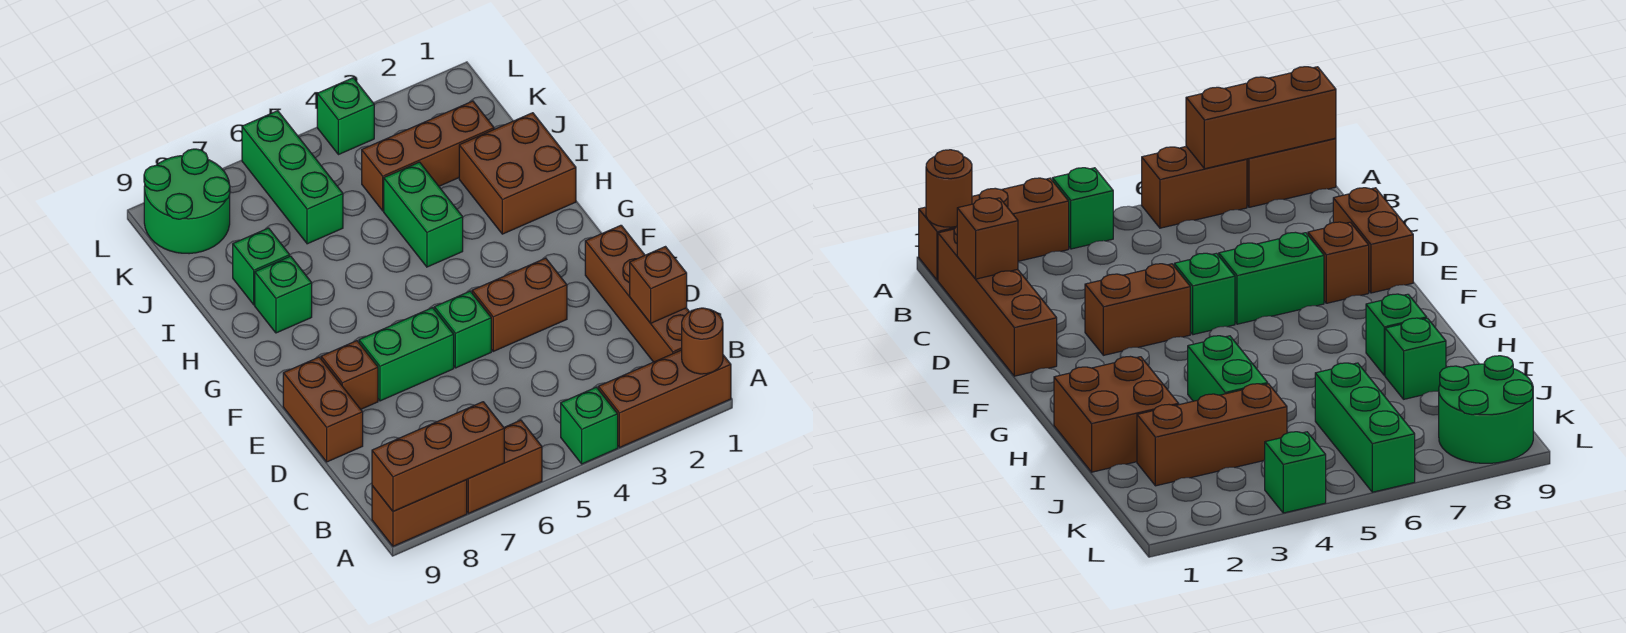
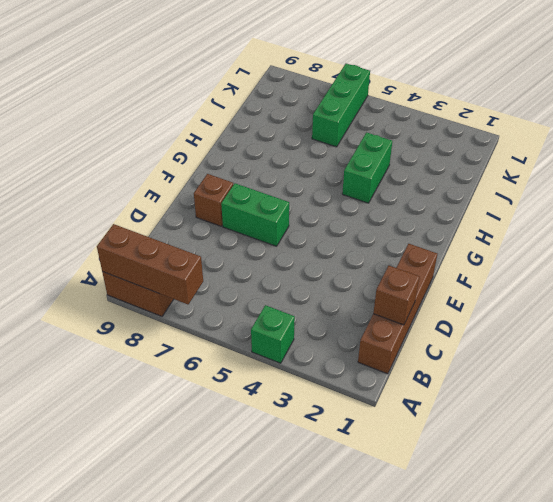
none -> brown 1x3 brick [598,350,731,448]
none -> brown 1x2 brick [467,420,542,513]
none -> brown 1x2 brick [283,357,363,462]

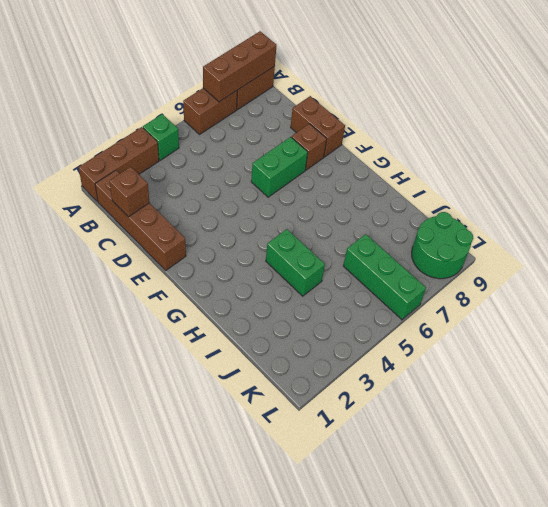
none -> brown 1x2 brick [472,258,567,351]
none -> green 1x1 brick [434,291,491,368]
none -> brown 2x2 brick [459,113,576,234]

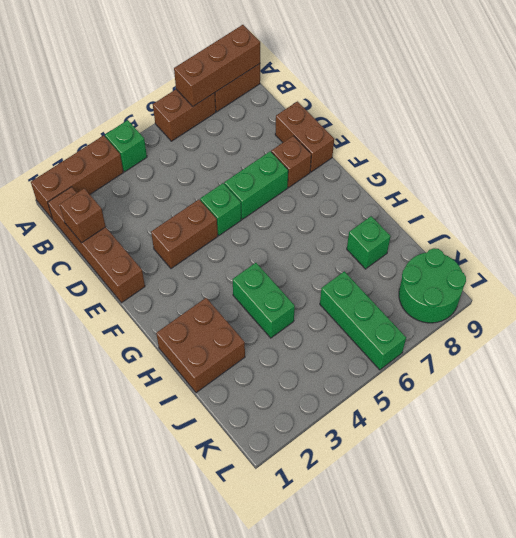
none -> green 1x1 brick [255,256,312,333]
none -> brown 1x3 brick [362,101,494,211]
none -> green 1x1 brick [317,78,374,155]

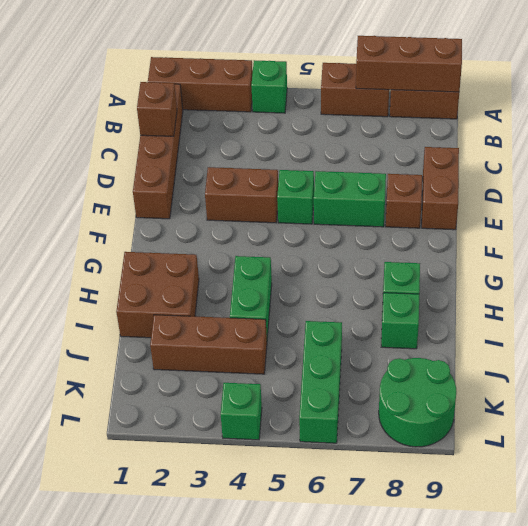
none -> brown 1x1 round brick [682,308,723,374]

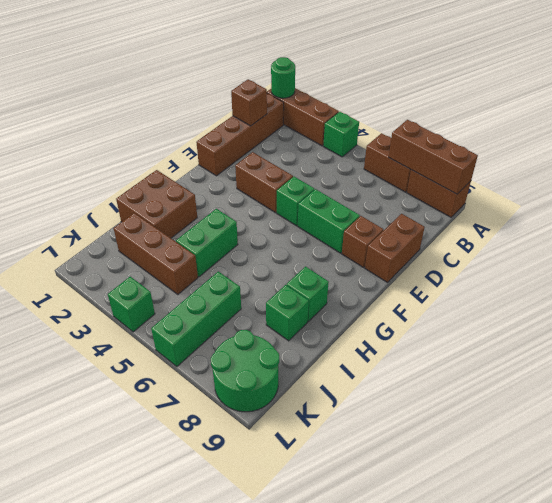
green 1x1 round brick [271,57,295,98] -> brown 1x1 round brick [682,308,723,374]

